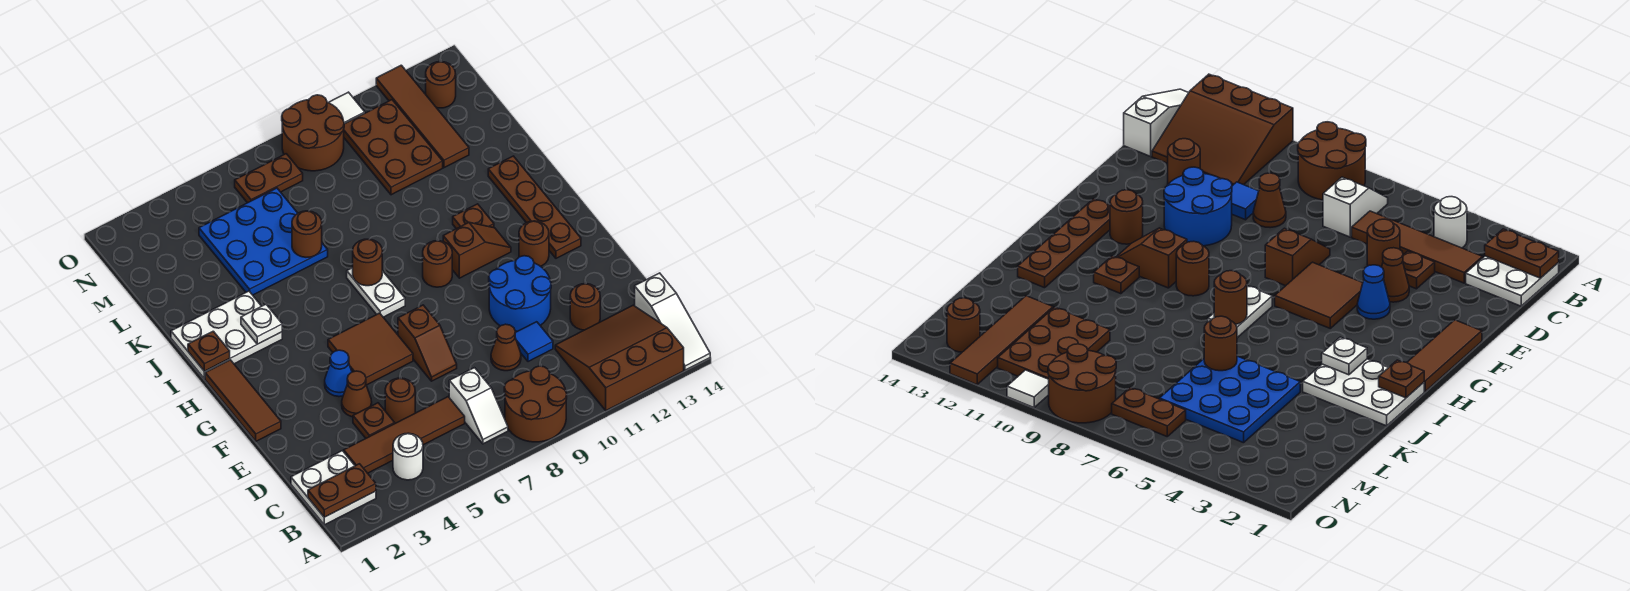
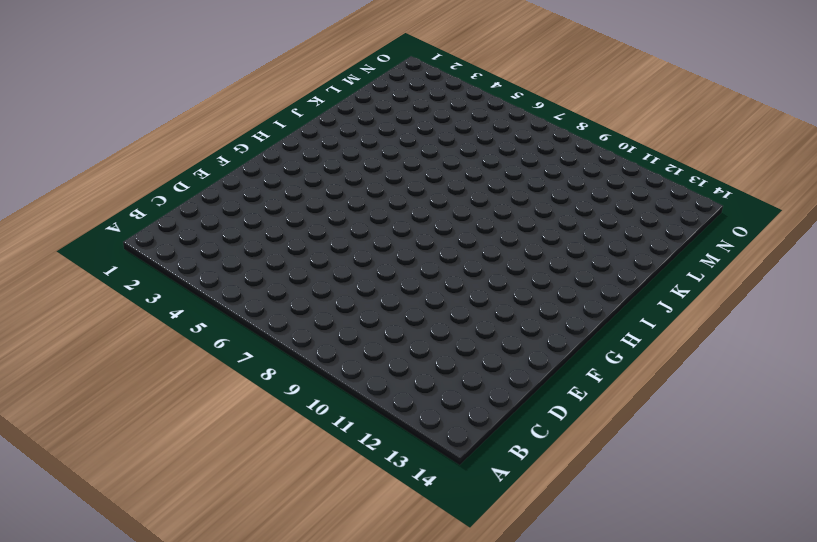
none -> brown 2x2 round brick [504,366,567,442]
none -> brown 3x3 slope [555,305,684,410]
none -> white 1x3 slope [635,273,710,370]
none -> white 2x2 plate [291,451,376,525]

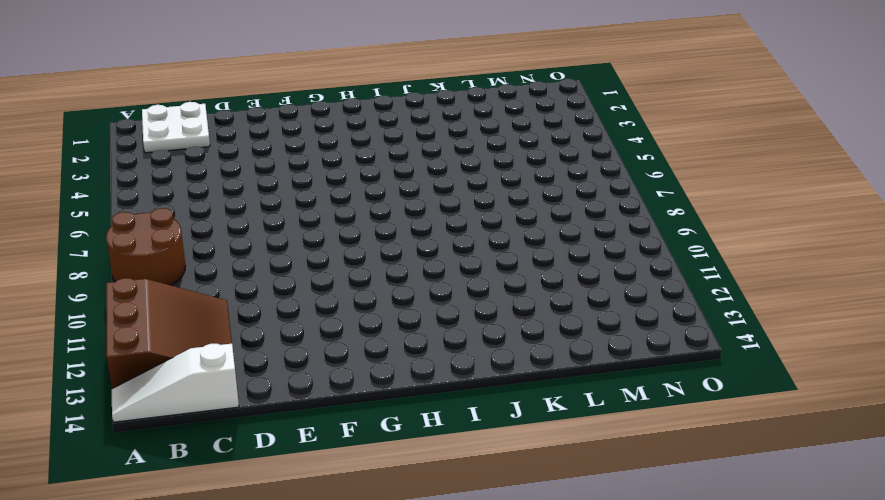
none -> white 1x1 round brick [393,433,423,480]
none -> white 1x2 slope [449,368,508,444]
none -> brown 1x4 tile [344,397,465,473]
none -> brown 1x1 plate [353,403,395,438]

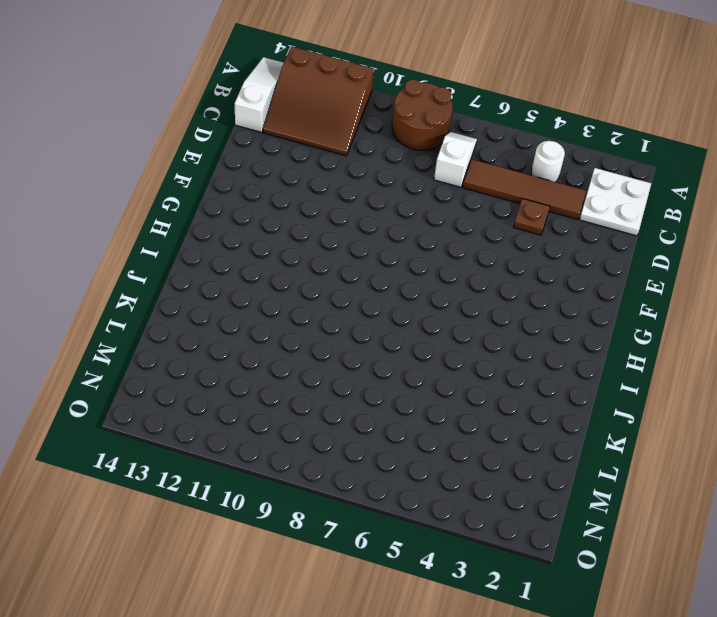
none -> brown 1x1 round brick [385,378,415,423]
none -> brown 1x1 cone [491,324,521,371]
none -> blue 1x1 tile [515,322,553,362]
none -> brown 1x1 round brick [570,284,600,330]

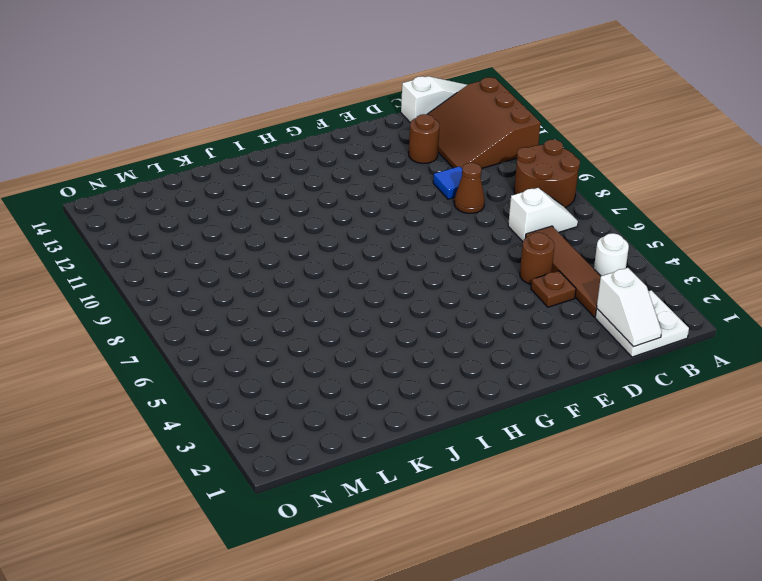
white 1x2 slope [597,268,662,347] -> none
none -> brown 1x1 cone [342,371,372,417]
none -> brown 1x2 slope [398,305,457,381]
none -> blue 2x2 round brick [489,256,551,331]
none -> brown 1x3 tile [205,360,281,441]

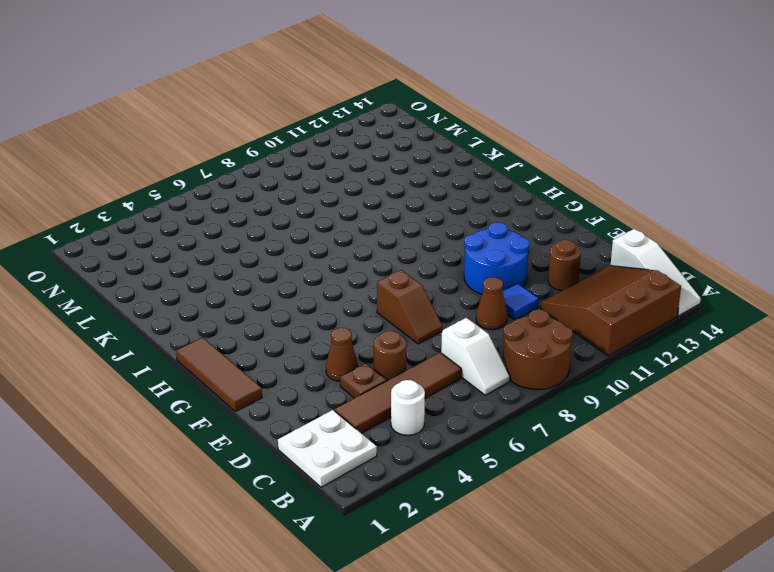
none -> blue 1x1 cone [325,350,352,397]
none -> brown 2x2 tile [328,313,413,385]
none -> brown 1x1 round brick [519,221,549,266]
none -> brown 1x4 plate [488,156,581,258]

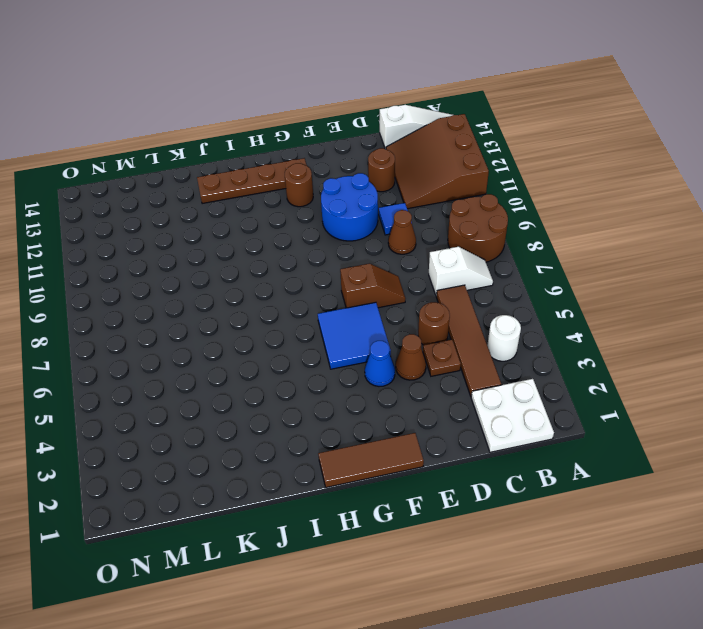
blue 2x2 tile [318,302,391,369] -> brown 2x2 tile [328,313,413,385]
none -> white 1x2 plate [347,268,405,317]
none -> brown 1x1 round brick [423,241,452,287]
none -> brown 1x2 slope [443,222,511,278]
none -> white 2x3 plate [171,291,282,379]

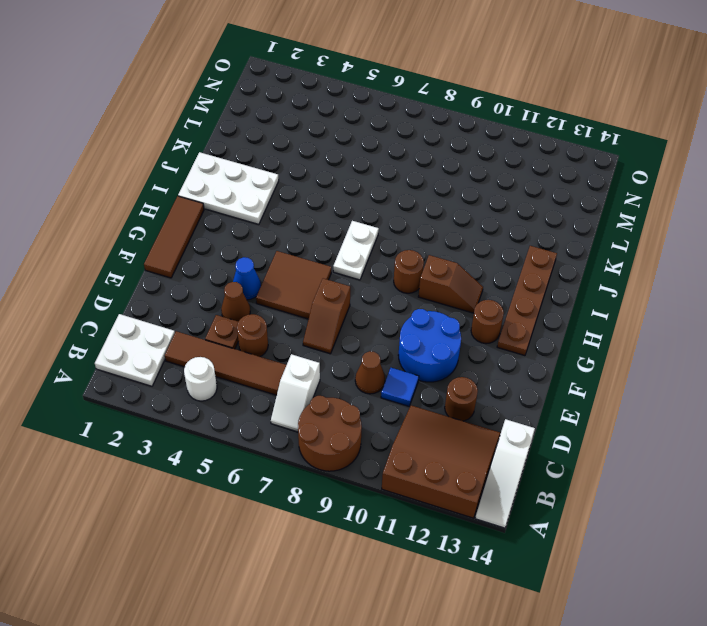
none -> brown 1x1 plate [453,204,494,229]
none -> blue 3x3 plate [199,188,328,295]
none -> brown 2x3 plate [344,100,443,195]
none -> brown 1x4 tile [376,65,469,168]

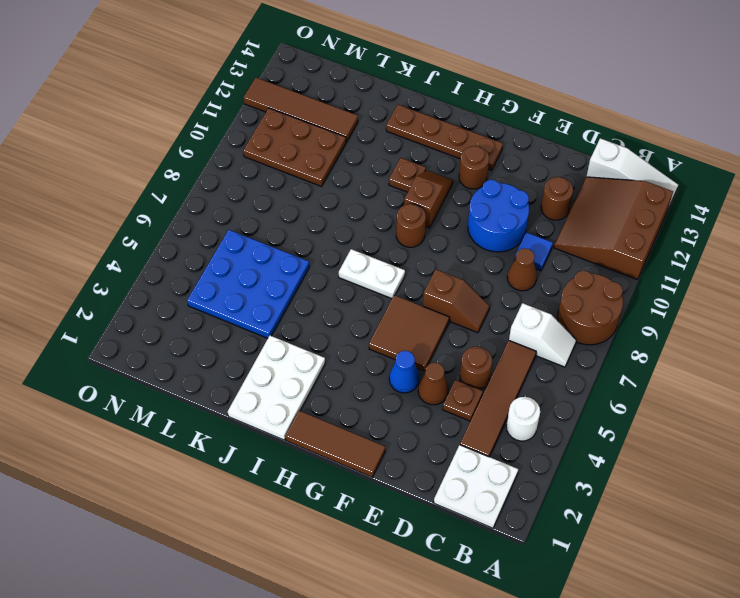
none -> brown 1x2 plate [235,154,303,203]
none -> brown 2x2 round brick [282,95,344,171]
none -> brown 1x1 round brick [426,62,456,108]
none -> white 1x1 tile [329,92,365,124]

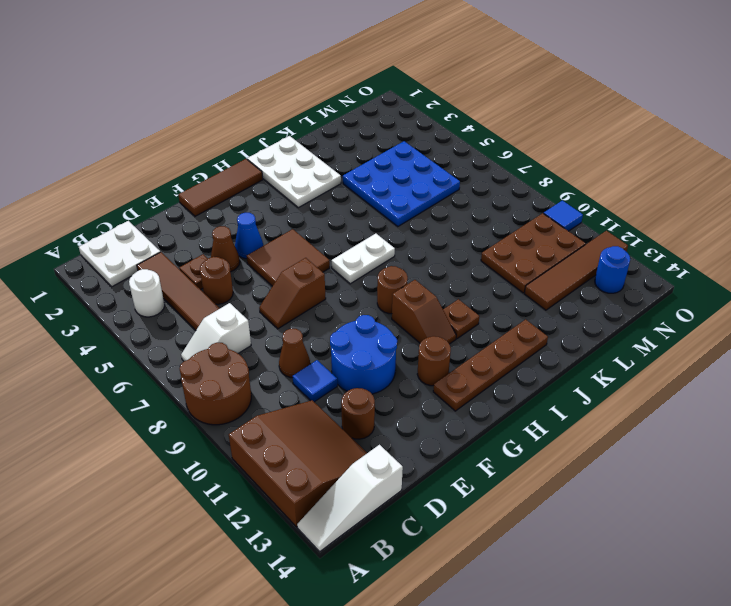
blue 1x1 round brick [595,246,630,293] -> brown 1x1 round brick [426,62,456,108]
blue 1x1 tile [544,200,583,231] -> white 1x1 tile [329,92,365,124]
none -> brown 1x2 plate [235,154,303,203]
none -> brown 2x2 round brick [282,95,344,171]
none -> brown 1x2 plate [308,464,376,517]
none -> brown 1x1 plate [188,331,230,371]

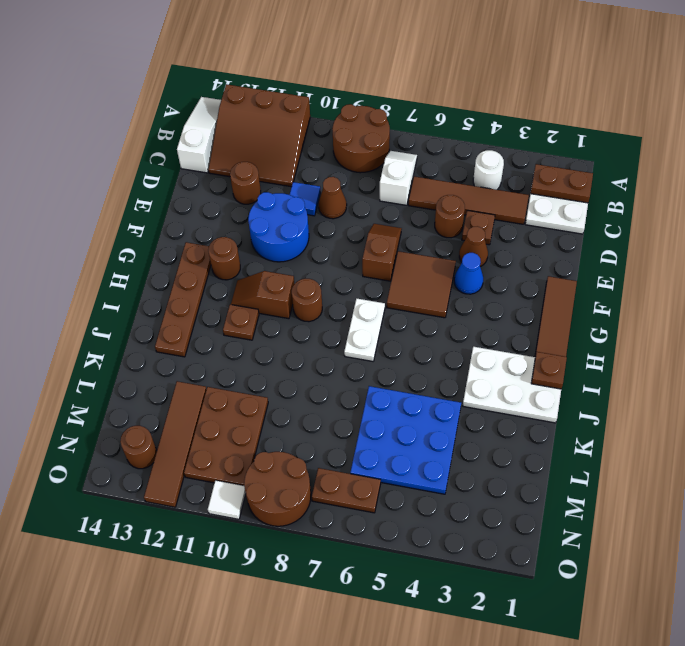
none -> white 1x1 plate [241,304,282,344]
none -> brown 1x1 round brick [353,239,382,286]
none -> brown 1x1 round brick [292,211,322,257]

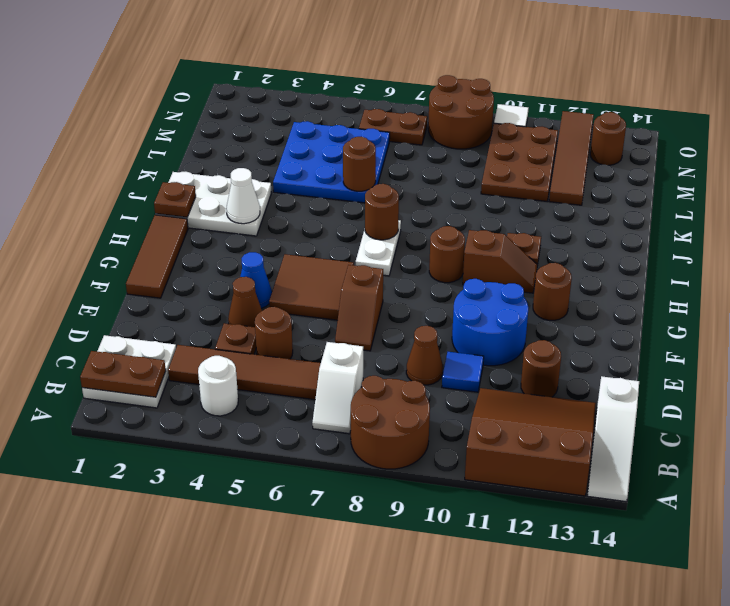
white 1x1 cone [226,168,260,224] -> white 1x1 plate [241,304,282,344]
none -> brown 1x4 plate [488,156,581,258]

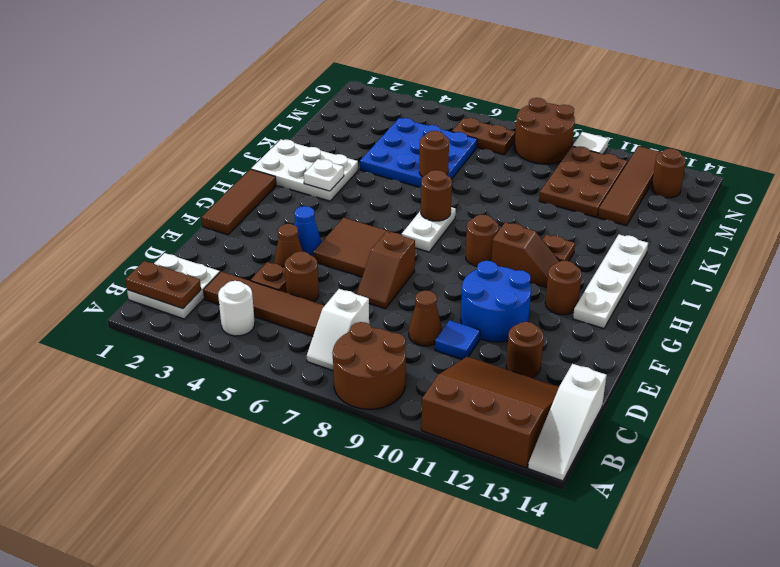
white 1x4 plate [573,235,648,328] -> brown 1x4 plate [488,156,581,258]
none -> brown 1x1 plate [188,331,230,371]

